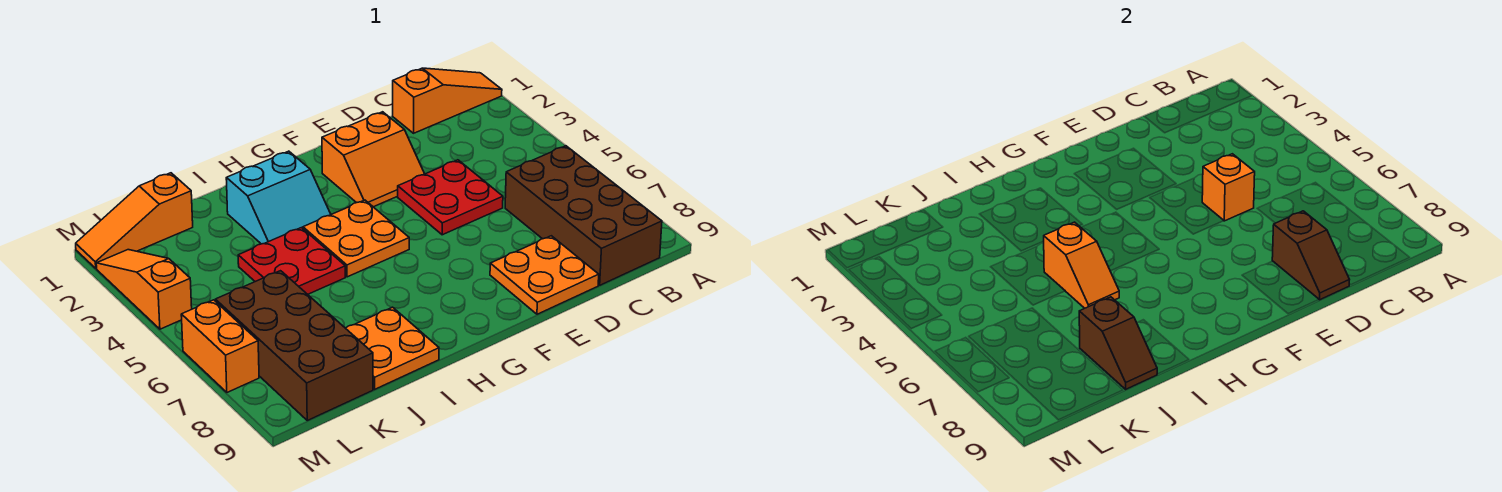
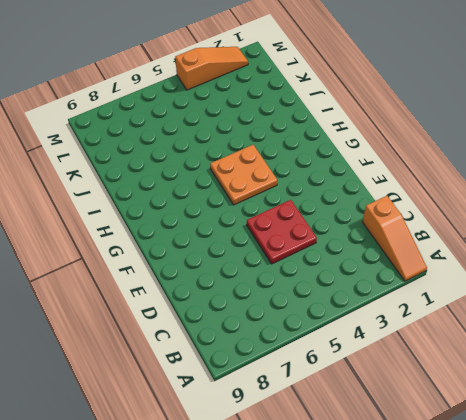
none -> brown 2x4 brick [505,146,662,285]
none -> orange 2x2 plate [490,236,599,314]
none -> orange 2x2 slope [322,112,425,207]

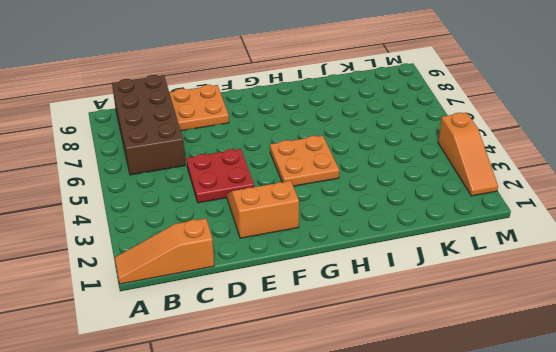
none -> cyan 2x2 slope [226,151,331,244]
none -> red 2x2 plate [238,228,345,294]
none -> orange 2x2 plate [346,307,439,389]

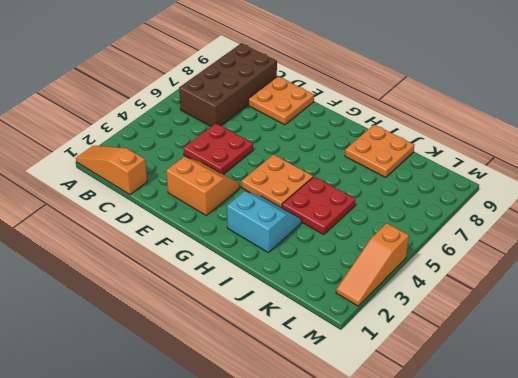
none -> orange 1x3 slope [76,173,193,268]
none -> brown 2x4 brick [215,271,373,420]
none -> orange 1x2 brick [181,300,259,392]

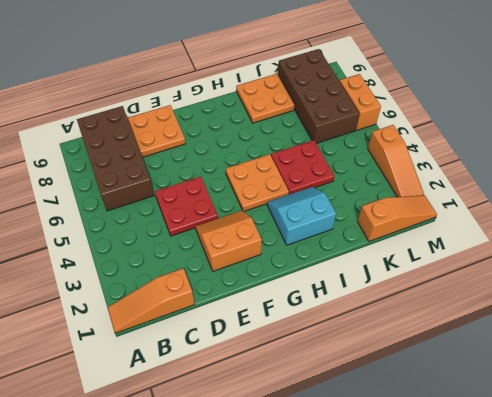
none -> orange 1x1 brick [1202,154,1255,221]
none -> brown 1x2 slope [1272,211,1349,300]
none -> orange 1x2 slope [1043,222,1119,308]

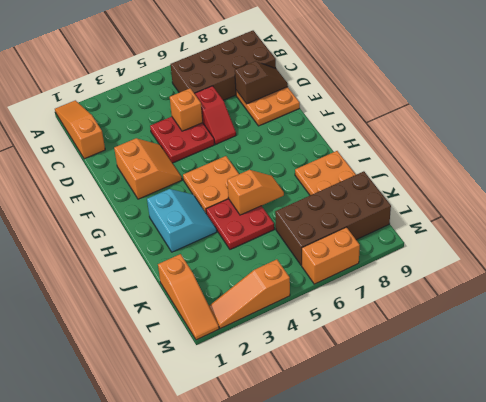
red 1x2 slope [194,86,236,144] -> none
none -> brown 1x2 slope [1079,297,1157,389]

